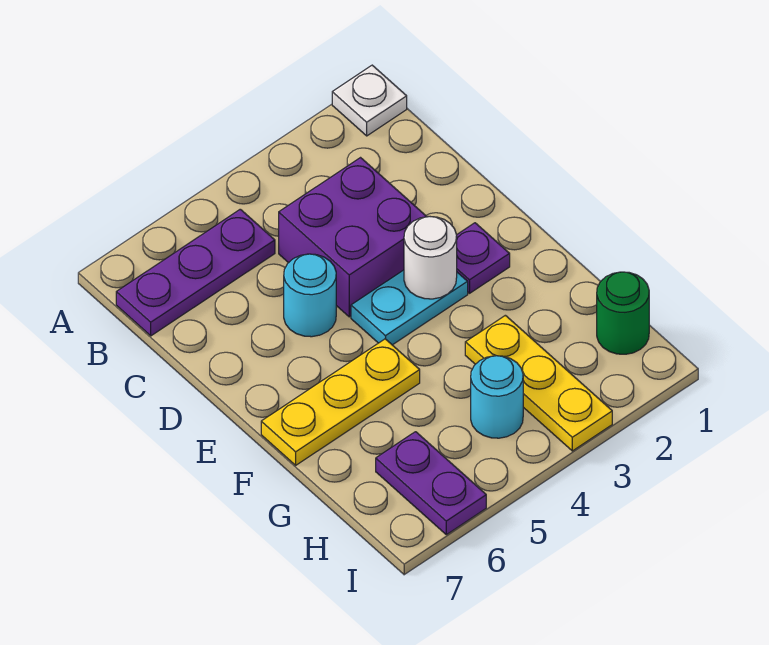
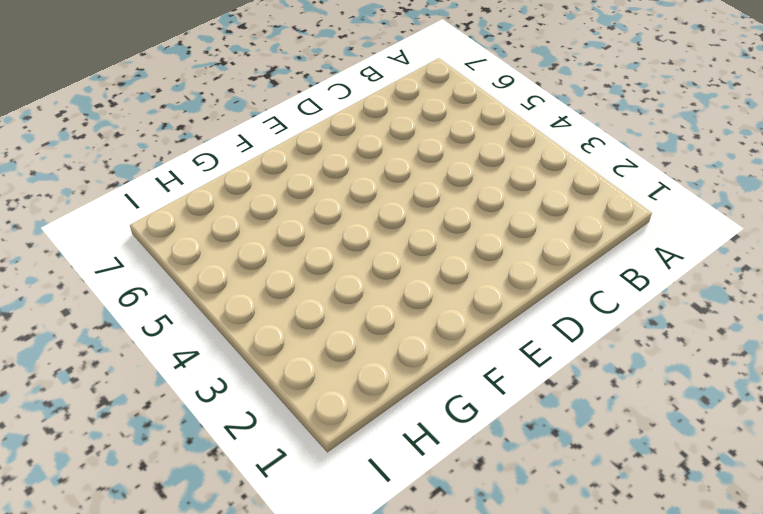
none -> white 1x1 plate [332,65,407,136]
none -> purple 1x3 plate [116,209,275,336]
none -> purple 2x2 brick [279,158,427,317]

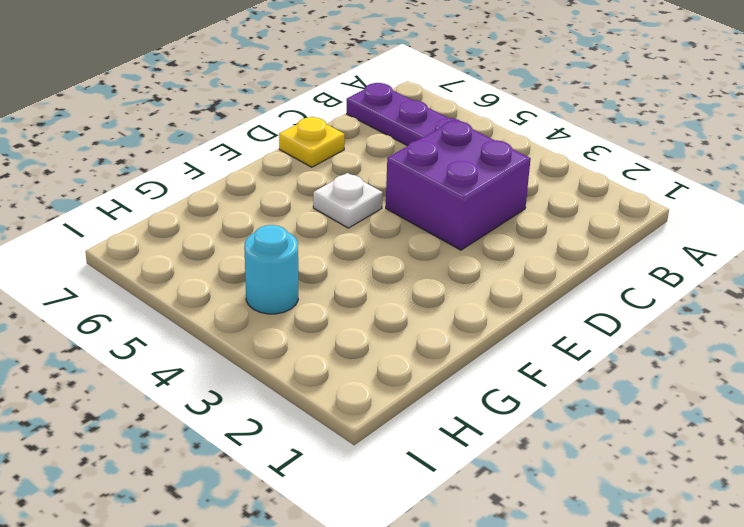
yellow 1x1 plate [279,117,345,167] -> none
white 1x1 plate [313,173,383,228] -> white 1x1 plate moved to [332,65,407,136]
none -> cyan 1x1 round brick [284,254,336,337]
none -> purple 1x1 plate [457,223,510,293]
none -> cyan 1x2 plate [351,270,468,345]

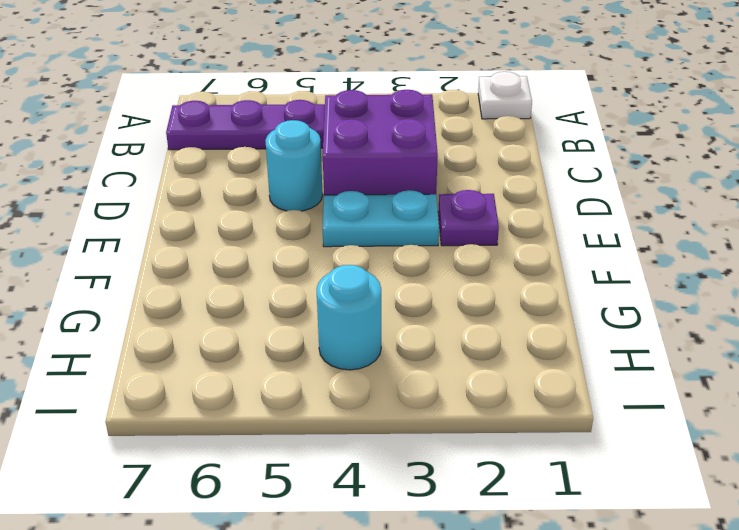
none -> yellow 1x3 plate [261,339,420,465]
none -> yellow 1x3 plate [465,315,612,451]
none -> green 1x1 round brick [597,272,649,354]

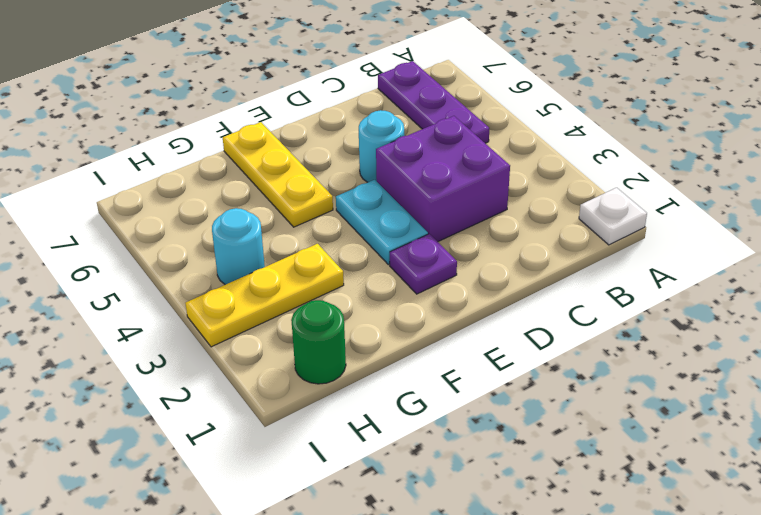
none -> purple 1x2 plate [376,432,486,535]
none -> white 1x1 round brick [404,217,457,299]

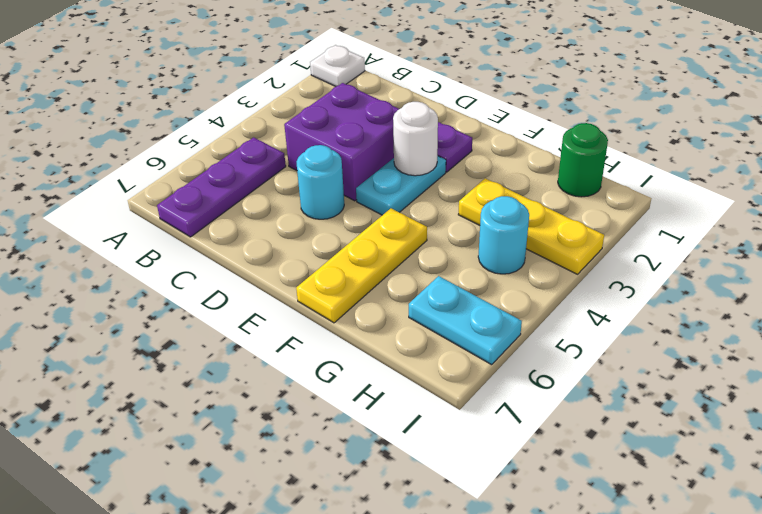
cyan 1x2 plate [409,276,522,365] -> purple 1x2 plate [376,432,486,535]

